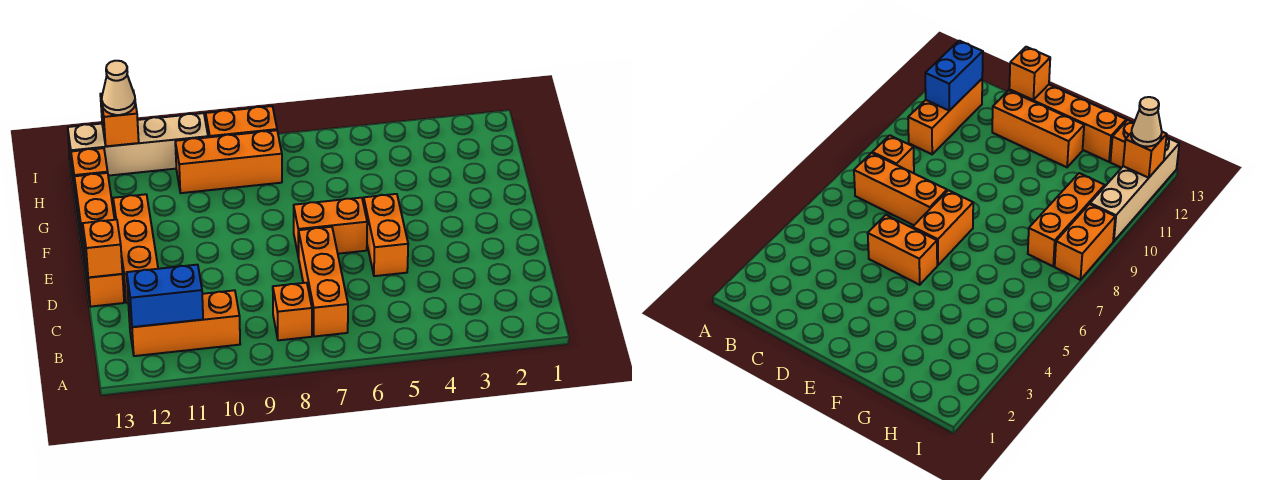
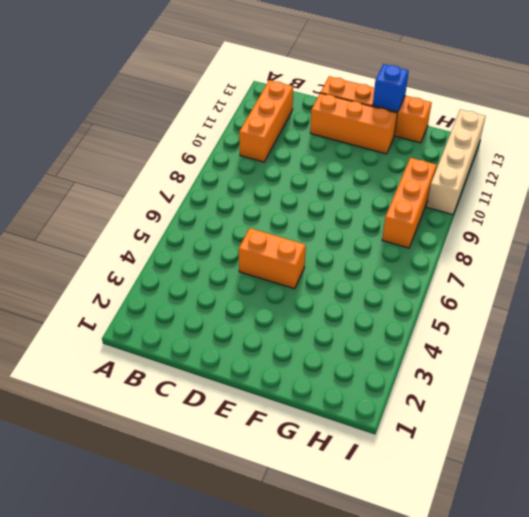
blue 1x1 brick [373,64,409,112] -> none
none -> orange 1x3 brick [299,227,348,337]
none -> orange 1x1 brick [273,283,312,340]
none -> orange 1x2 brick [294,198,367,258]

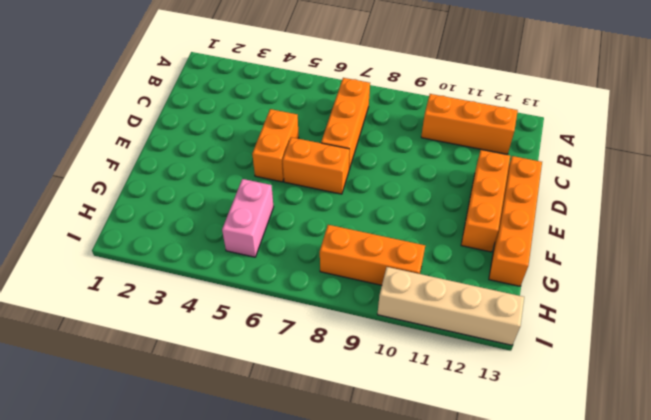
pink 1x2 brick [222,179,274,257] -> none
none -> orange 1x1 brick [273,283,312,340]
none -> orange 1x1 brick [71,148,108,198]
none -> orange 1x2 brick [206,106,277,137]

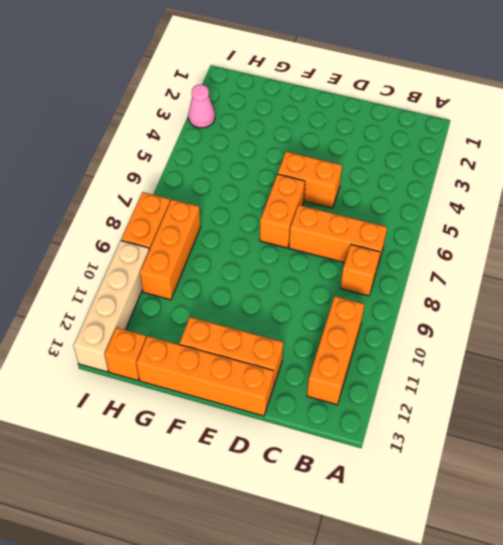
pink 1x1 cone [188,85,215,128] -> none
none -> blue 1x2 brick [127,265,203,327]
none -> orange 1x1 brick [83,220,122,277]
none -> orange 1x1 brick [100,91,139,146]

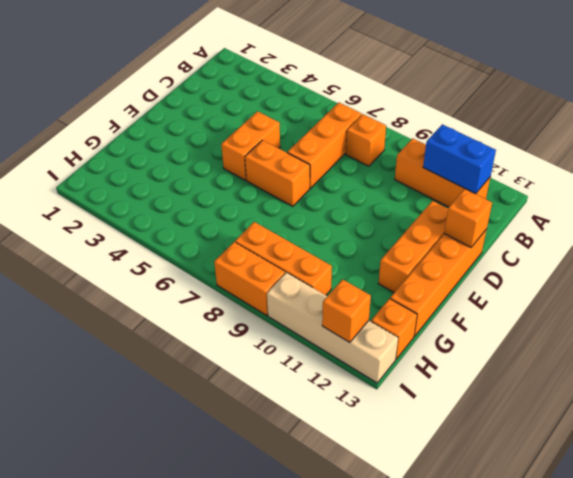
none -> tan 1x1 cone [102,61,135,115]

